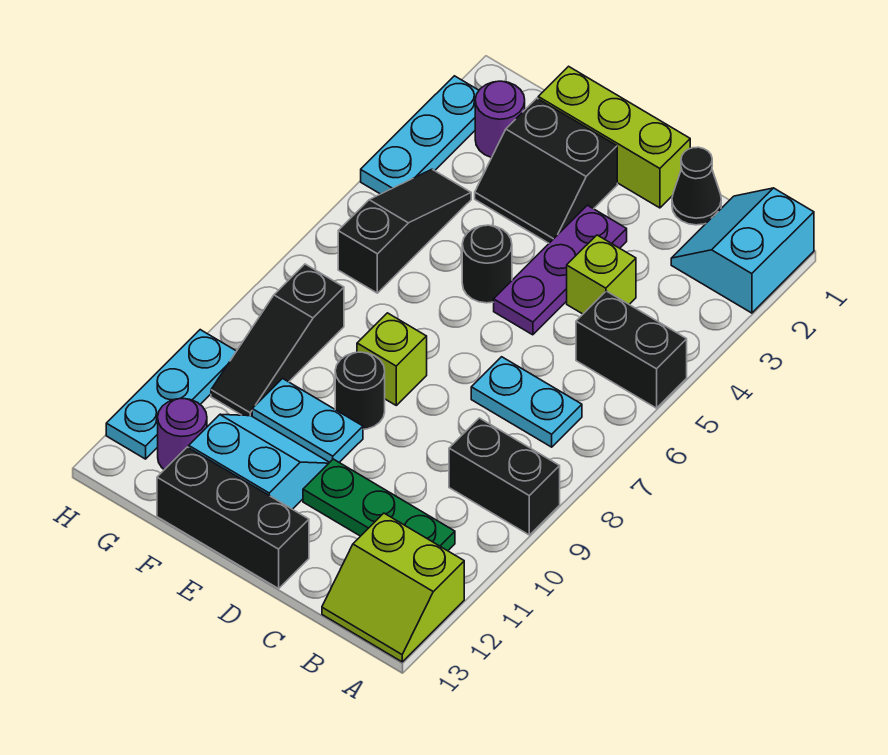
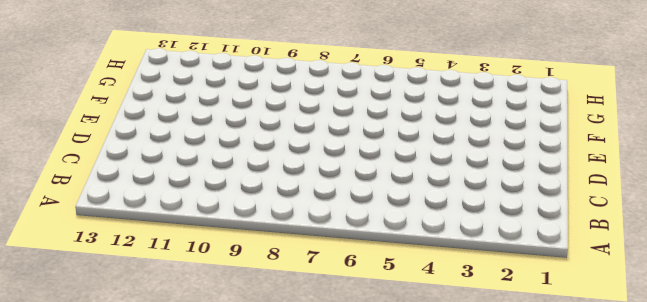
none -> cyan 2x2 slope [671,188,814,313]
none -> black 1x2 brick [576,291,687,408]
none -> black 1x2 brick [449,418,560,535]

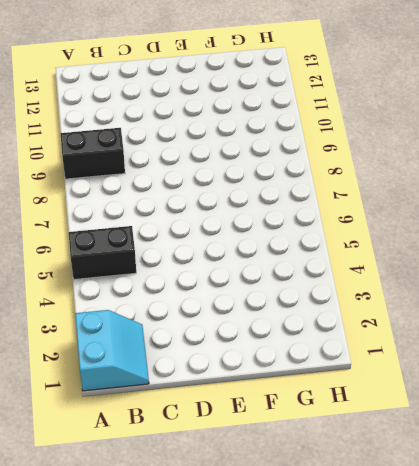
none -> lime 2x2 slope [322,513,464,662]
none -> cyan 1x2 plate [471,357,582,447]
none -> green 1x3 plate [303,459,455,551]

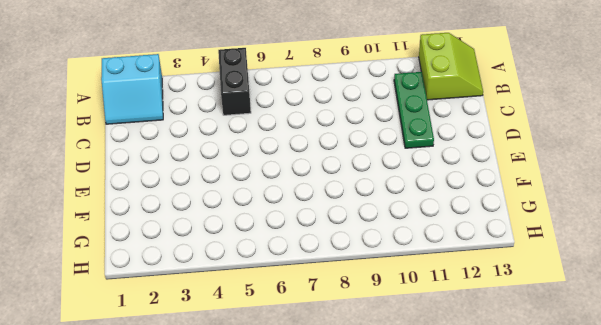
none -> black 1x2 brick [449,418,560,535]
none -> cyan 1x2 plate [471,357,582,447]
none -> black 1x1 cone [672,147,721,225]

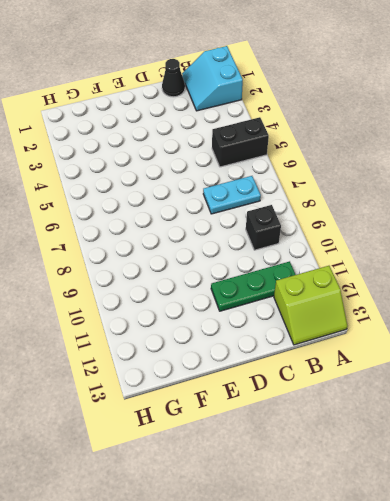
black 1x1 brick [246,205,281,250] -> black 1x2 brick [449,418,560,535]
none -> lime 1x1 brick [567,235,636,314]
none -> lime 1x3 brick [538,66,690,208]
none -> purple 1x3 plate [494,205,627,335]

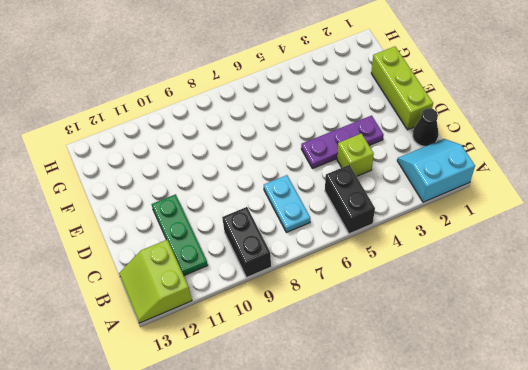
none -> black 1x3 brick [157,447,309,589]
none -> black 2x2 slope [475,98,617,243]
none -> black 1x1 round brick [462,225,512,303]

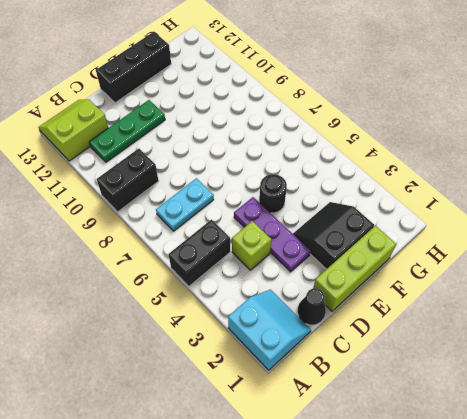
none -> lime 1x1 brick [357,313,427,405]
none -> black 1x1 round brick [335,352,385,429]
none -> cyan 1x2 plate [252,379,363,462]

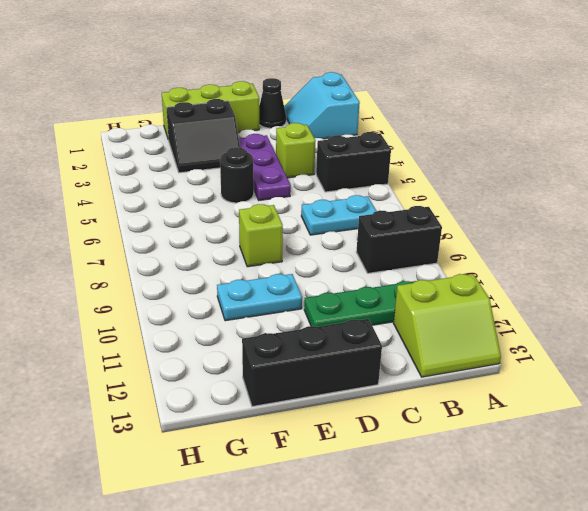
none -> black 1x1 round brick [335,352,385,429]
none -> cyan 2x2 slope [189,414,330,509]
none -> purple 1x1 round brick [475,81,525,158]

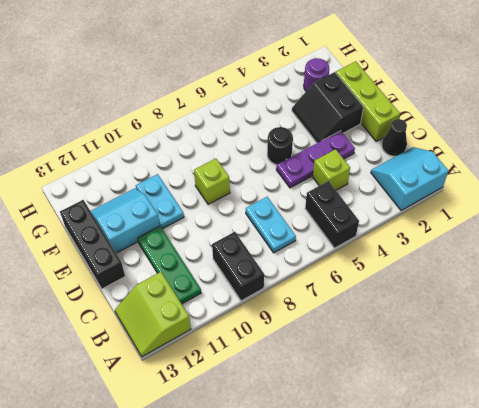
cyan 2x2 slope [91,188,160,253] -> cyan 2x2 slope turned to [189,414,330,509]
none -> black 1x1 round brick [335,352,385,429]
none -> black 1x3 slope [338,169,471,293]
none -> black 1x3 slope [211,264,344,416]

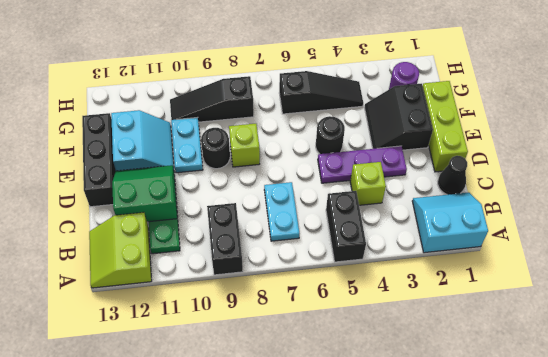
green 2x2 slope [112,165,177,222] -> none
none -> purple 1x1 round brick [158,399,207,470]
none -> cyan 1x3 plate [361,76,479,194]
none -> cyan 1x3 plate [106,330,236,459]

